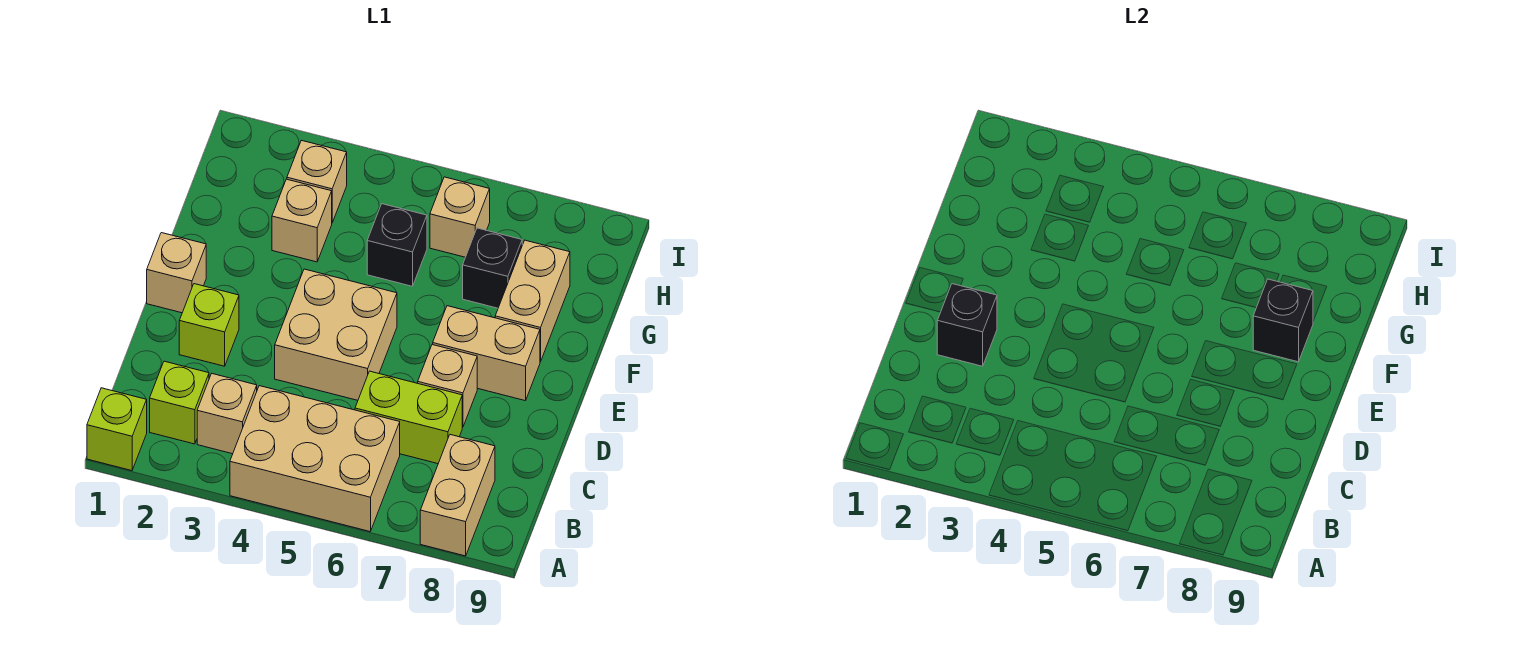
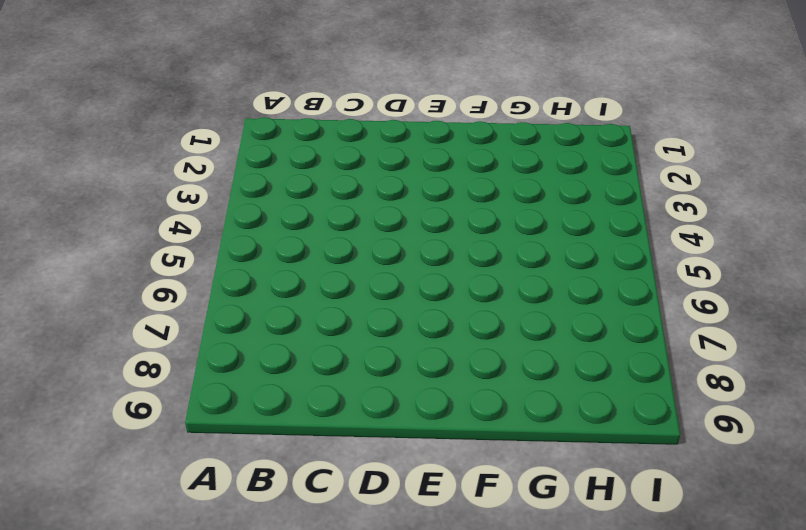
none -> lime 1x1 brick [87,388,147,471]
none -> tan 2x3 brick [230,386,400,531]
none -> tan 1x2 brick [420,435,495,556]

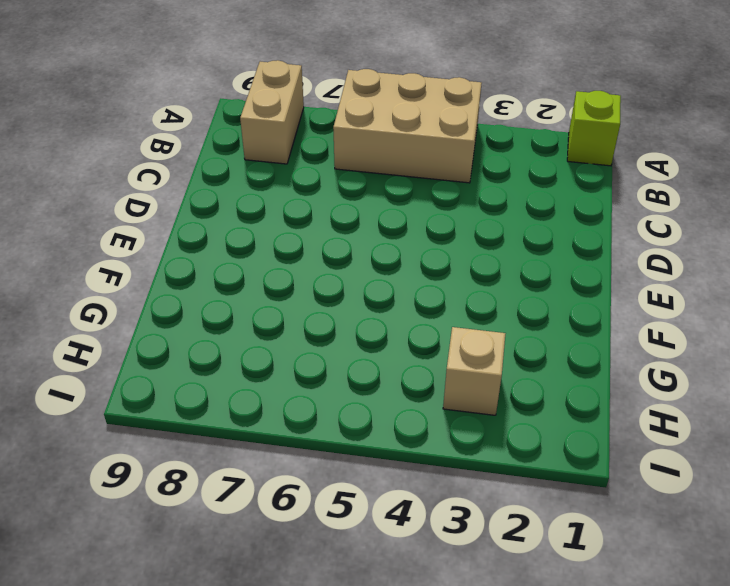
none -> lime 1x1 brick [150,361,209,444]
none -> tan 1x1 brick [197,374,257,454]
none -> lime 1x2 brick [355,371,462,464]

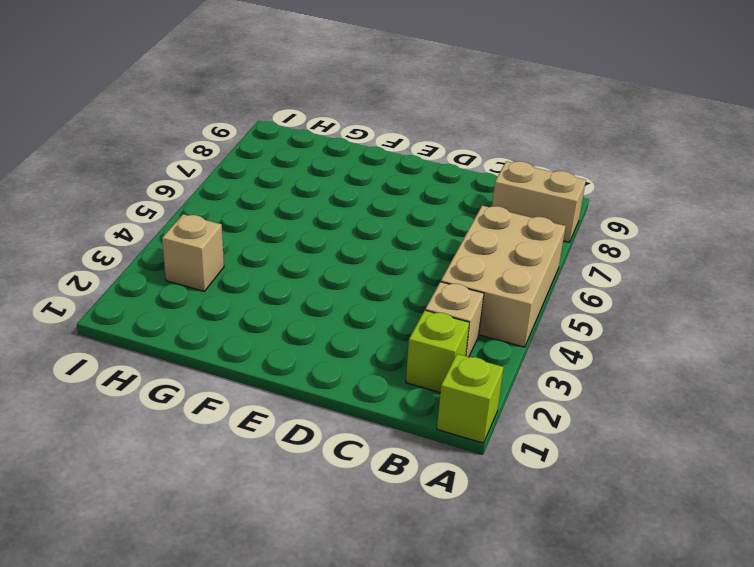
none -> lime 1x2 brick [355,371,462,464]
none -> lime 1x1 brick [179,284,239,366]
none -> tan 2x2 brick [275,269,397,400]

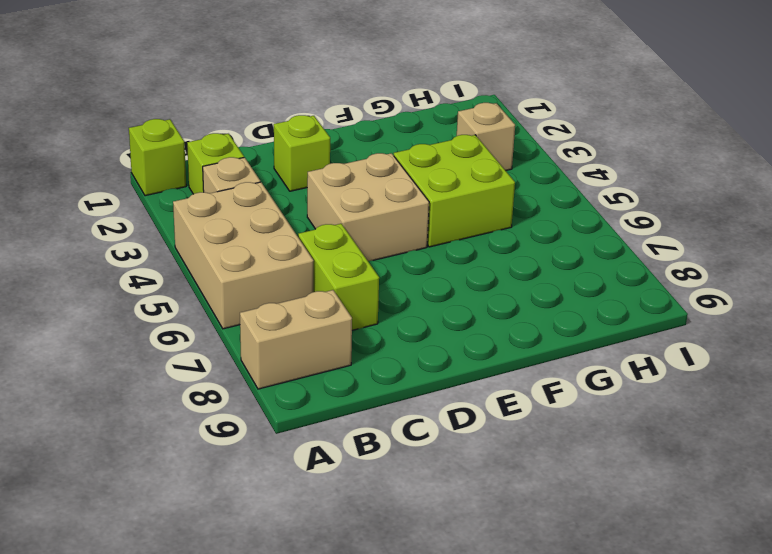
lime 2x2 brick [394,135,515,247] -> black 1x1 brick [367,204,427,286]
none -> tan 1x1 brick [418,345,477,427]
none -> tan 1x1 brick [147,233,206,313]
none -> tan 1x2 brick [433,306,540,401]

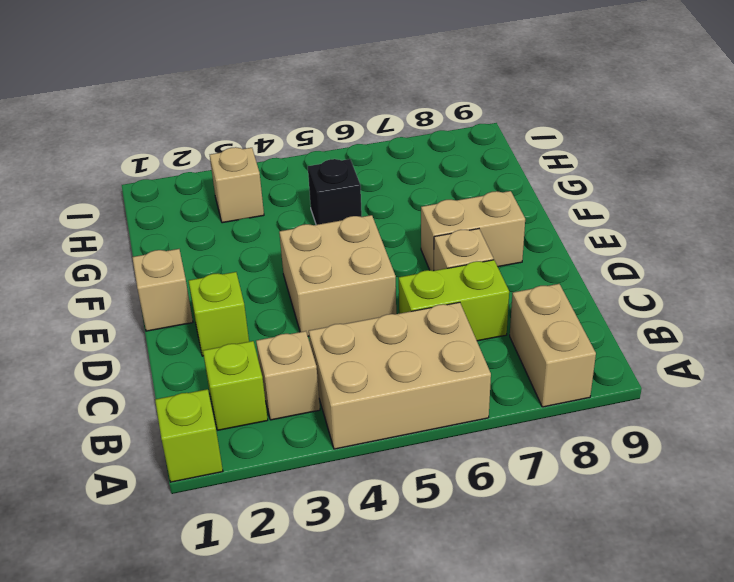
none -> tan 1x2 brick [495,240,570,362]
none -> tan 1x1 brick [272,179,332,262]
none -> black 1x1 brick [463,228,522,308]

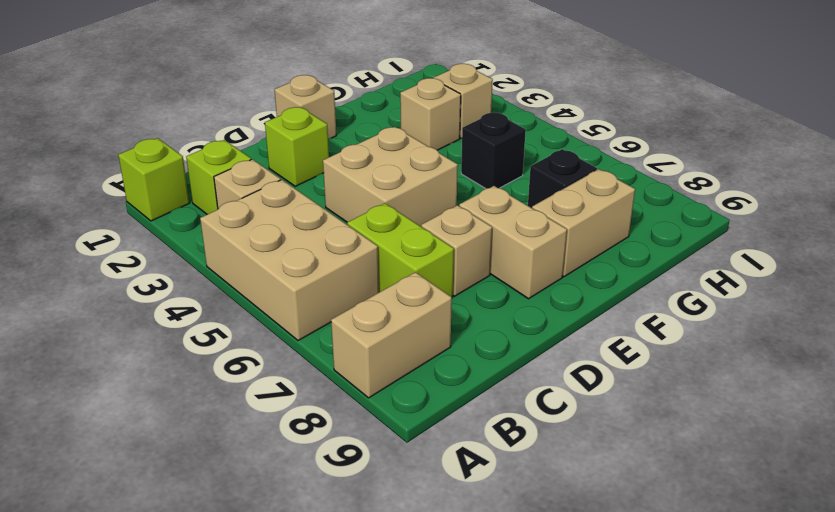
none -> tan 1x1 brick [430,177,490,257]
none -> black 1x1 brick [937,284,997,366]
none -> black 1x1 brick [1253,279,1313,362]

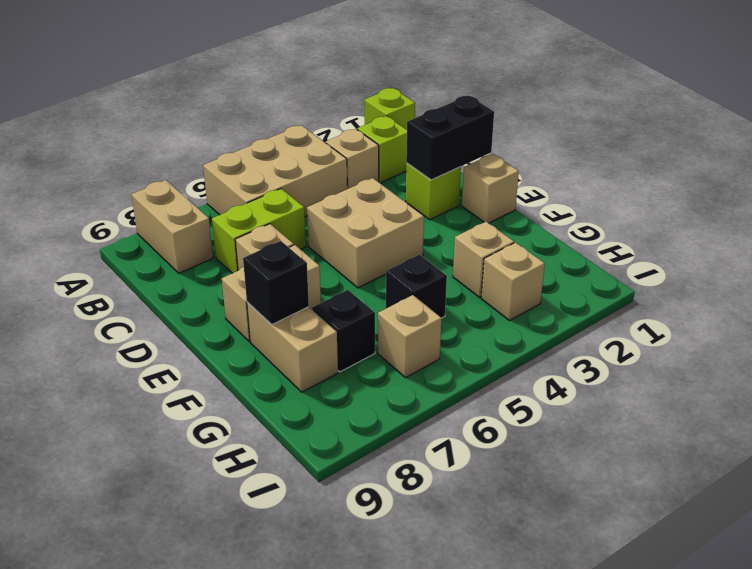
black 1x2 brick [406,95,494,180] -> black 1x1 brick [937,284,997,366]

